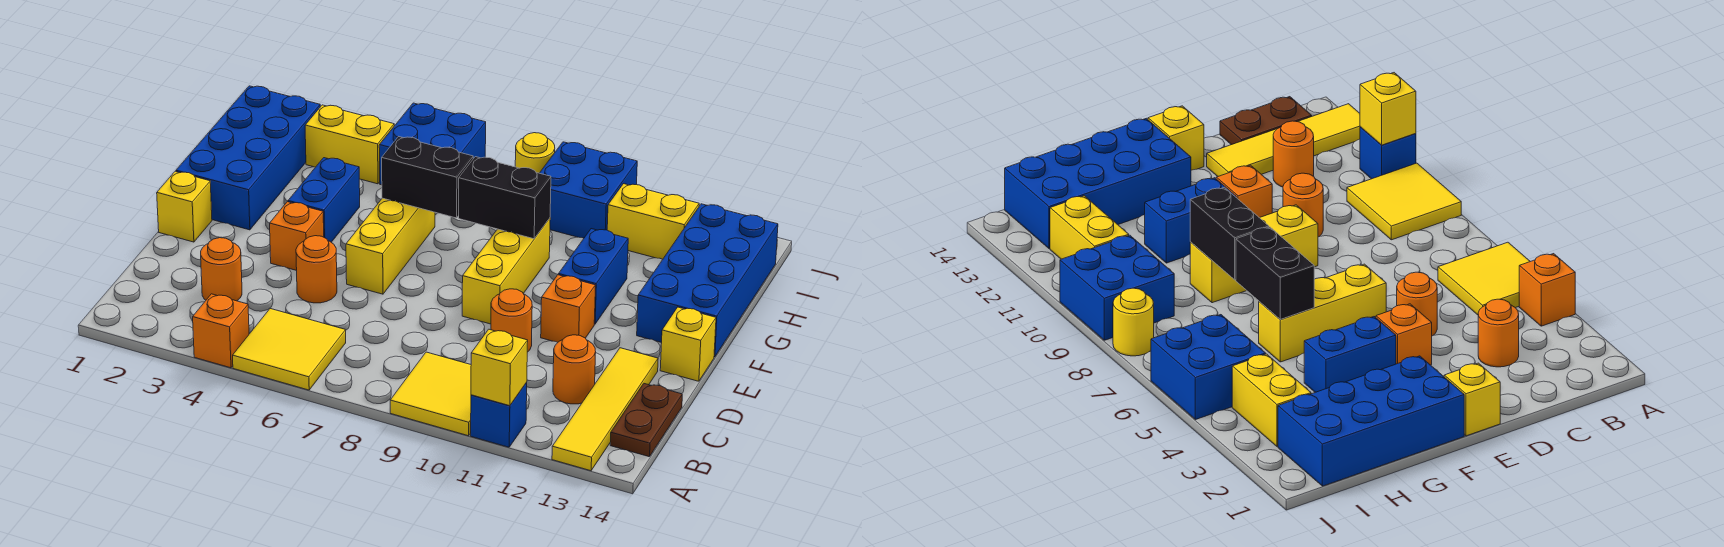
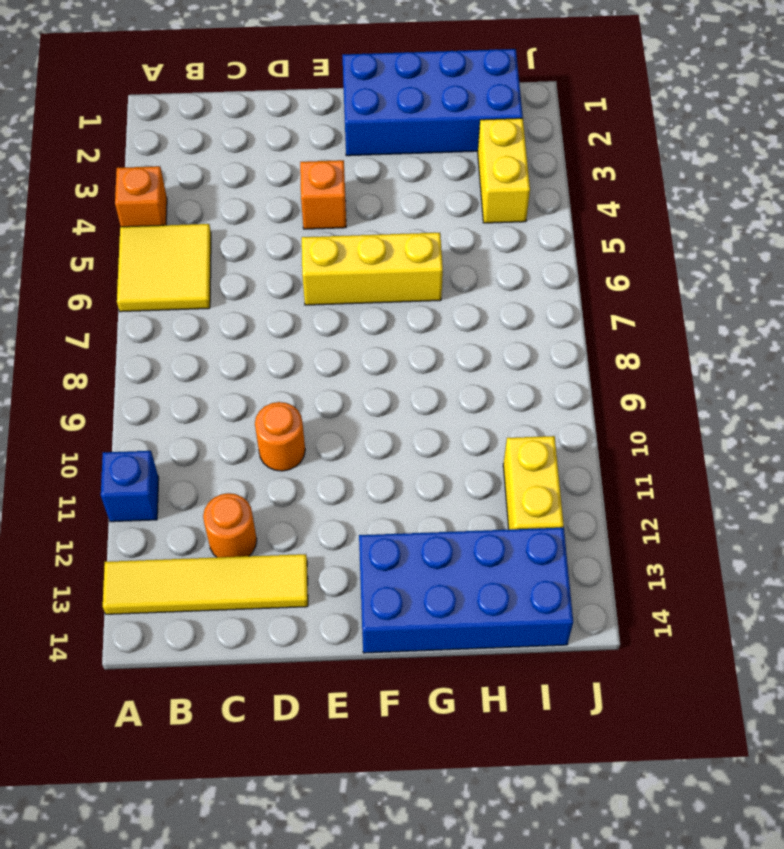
none -> yellow 2x2 tile [390,352,471,436]
none -> brown 1x2 plate [610,384,682,457]
none -> orange 1x1 round brick [201,238,242,301]

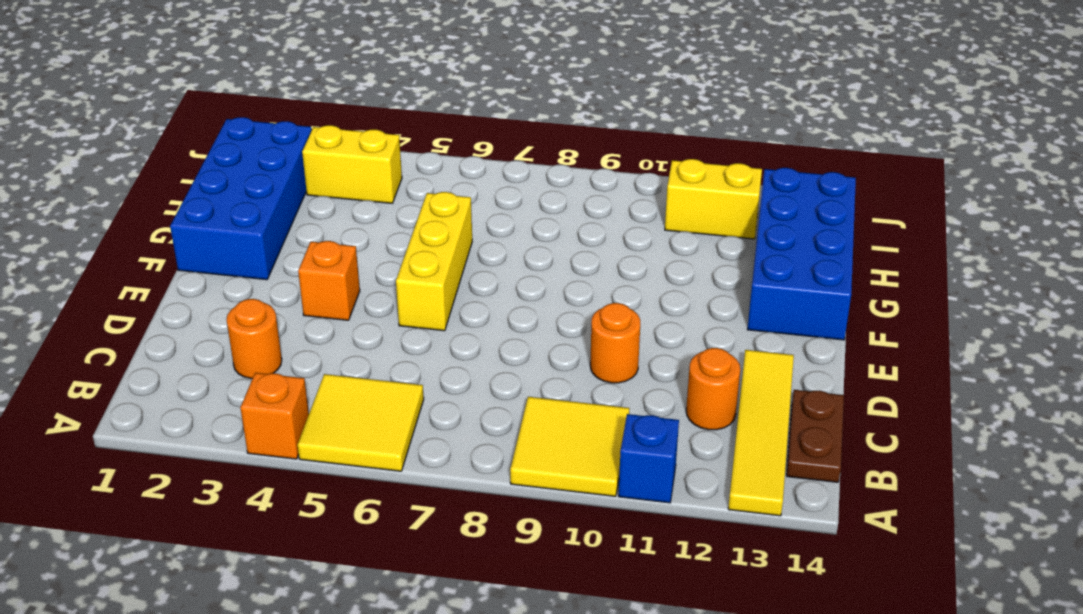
none -> orange 1x1 round brick [296,236,337,303]
none -> yellow 1x1 brick [157,171,212,242]
none -> yellow 1x3 brick [462,218,550,324]

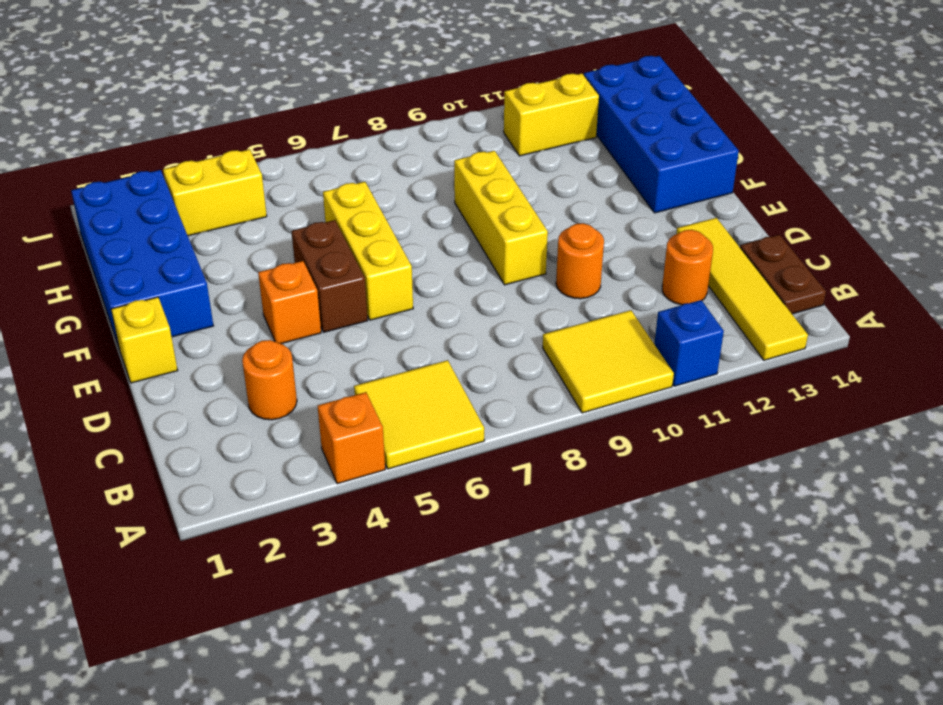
brown 1x2 brick [292,220,368,332] -> none
none -> orange 1x1 round brick [296,236,337,303]
none -> orange 1x1 brick [541,275,595,342]
none -> yellow 1x1 brick [660,307,716,381]

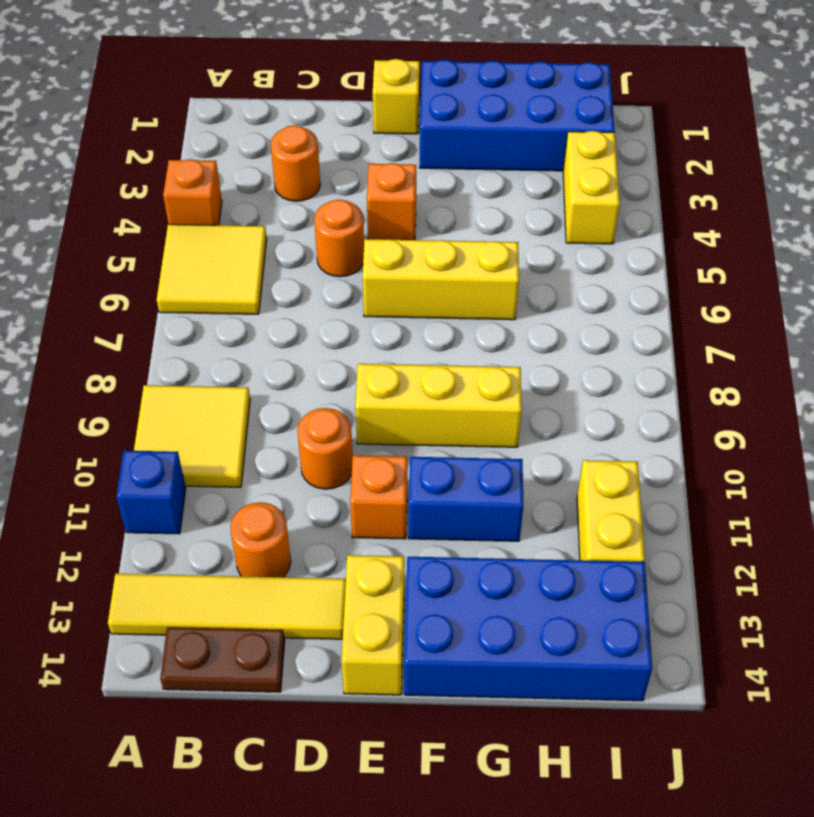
yellow 1x2 brick [342,555,404,695] -> yellow 1x1 brick [660,307,716,381]
none -> blue 1x2 brick [288,158,360,242]
none -> blue 2x2 brick [379,103,486,185]
none -> blue 2x2 brick [540,142,637,238]

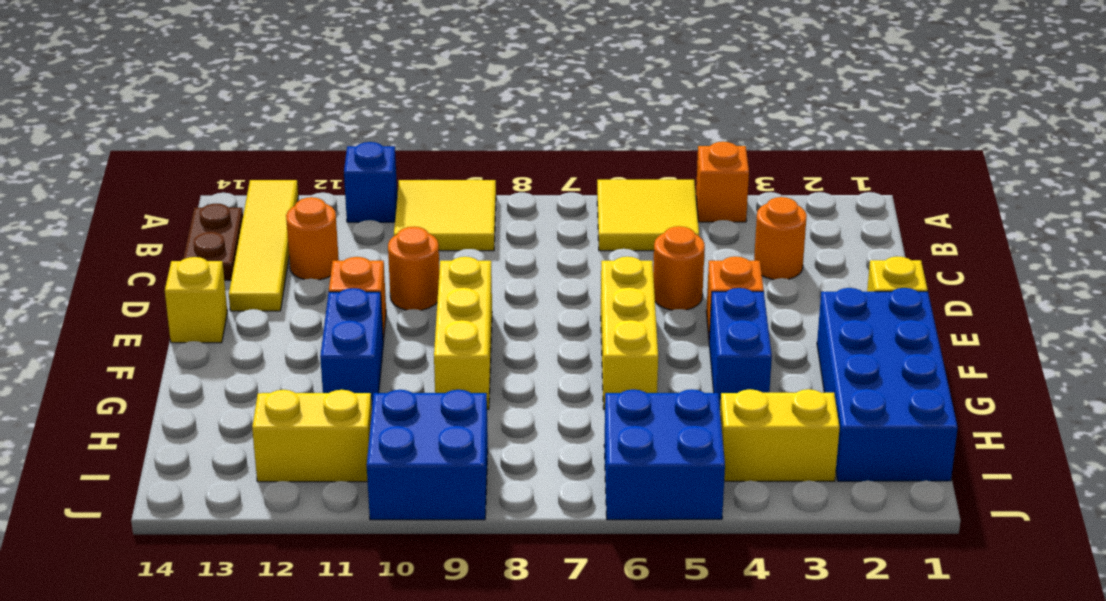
none -> blue 2x4 brick [637,204,778,357]
none -> yellow 1x1 round brick [515,133,555,173]
none -> yellow 1x1 brick [471,329,528,406]

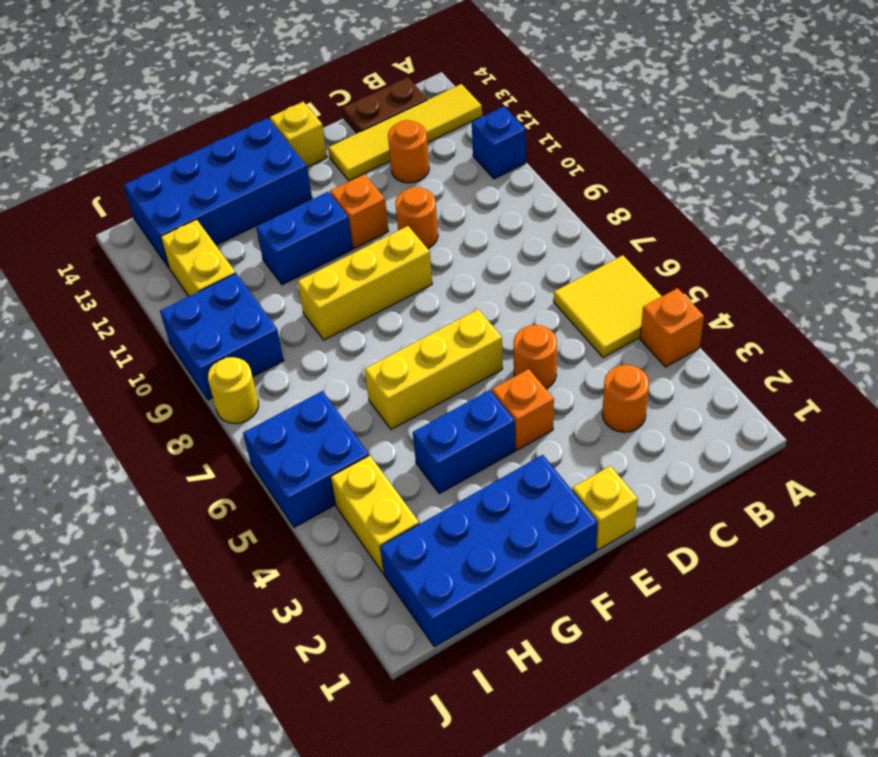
none -> yellow 2x2 tile [390,352,471,436]
none -> yellow 1x1 brick [471,329,528,406]
none -> black 1x2 brick [382,137,473,218]

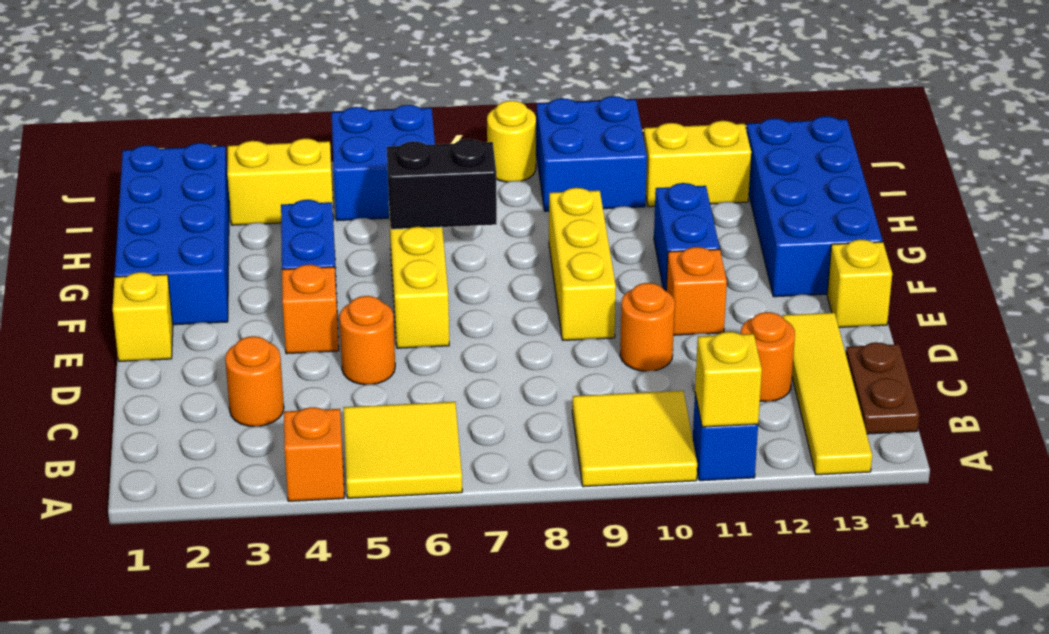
none -> black 1x2 brick [459,157,551,239]

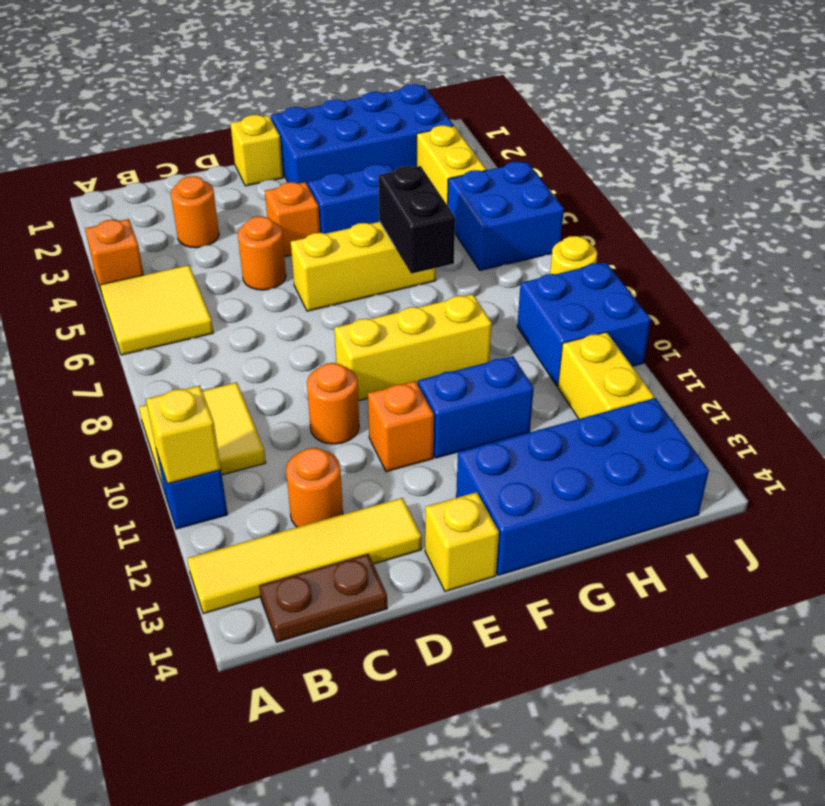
none -> black 1x2 brick [459,157,551,239]

